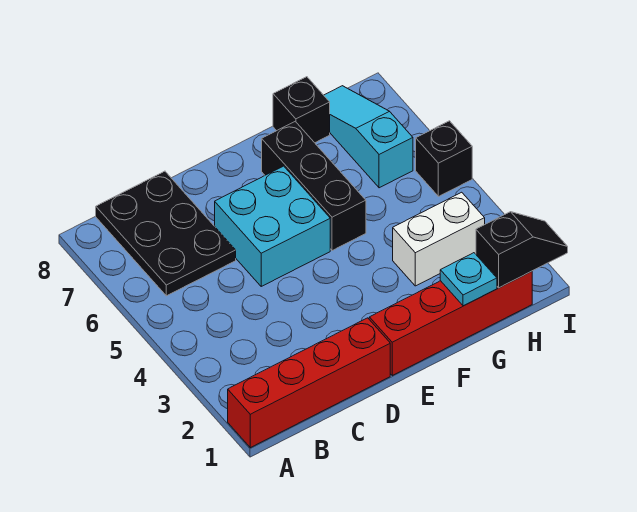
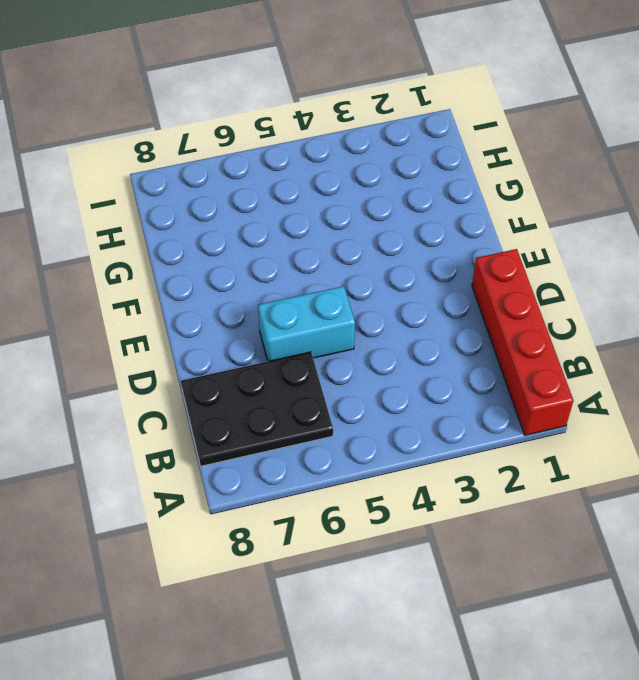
cyan 1x2 brick [258,286,355,361] -> cyan 2x2 brick [215,166,330,286]
none -> red 1x4 brick [369,271,532,375]
none -> black 1x3 brick [262,121,366,251]

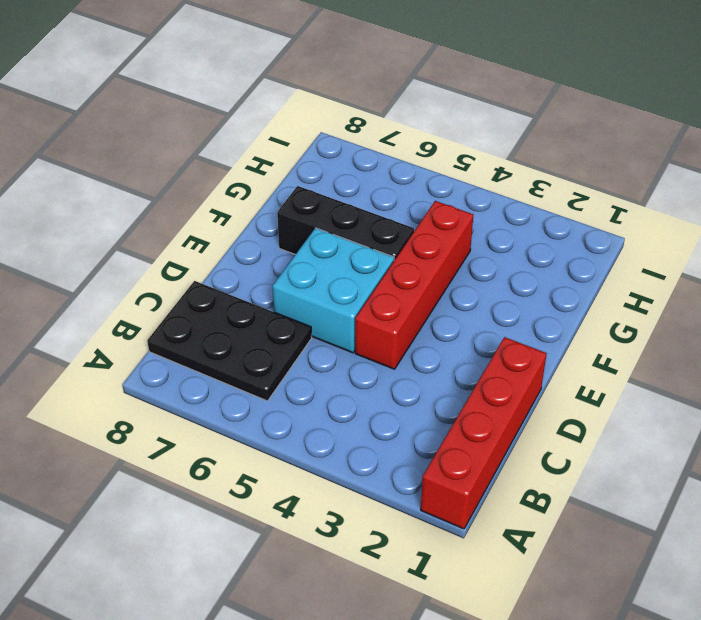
red 1x4 brick [355,201,473,369] -> red 1x4 brick moved to [369,271,532,375]
none -> white 1x2 brick [393,192,485,286]
none -> black 1x1 brick [273,77,330,143]

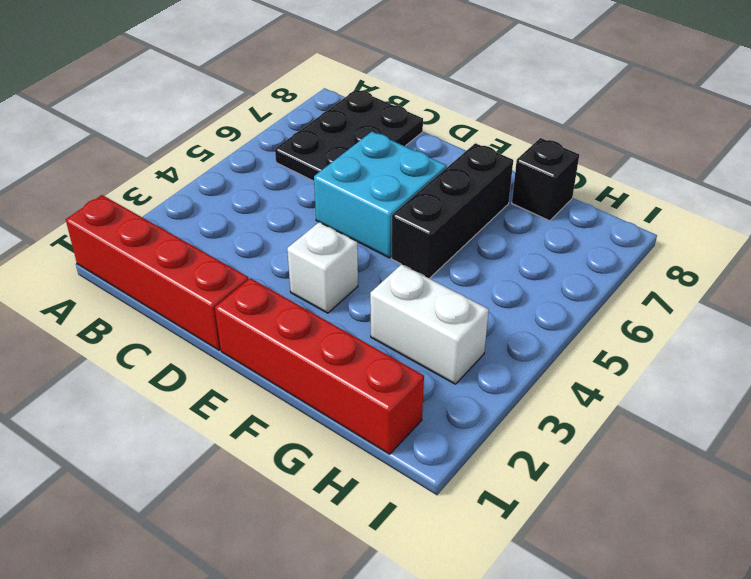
white 1x1 brick [287,222,358,313] -> none
none -> cyan 1x3 slope [324,86,413,188]
none -> black 1x1 brick [416,121,472,197]

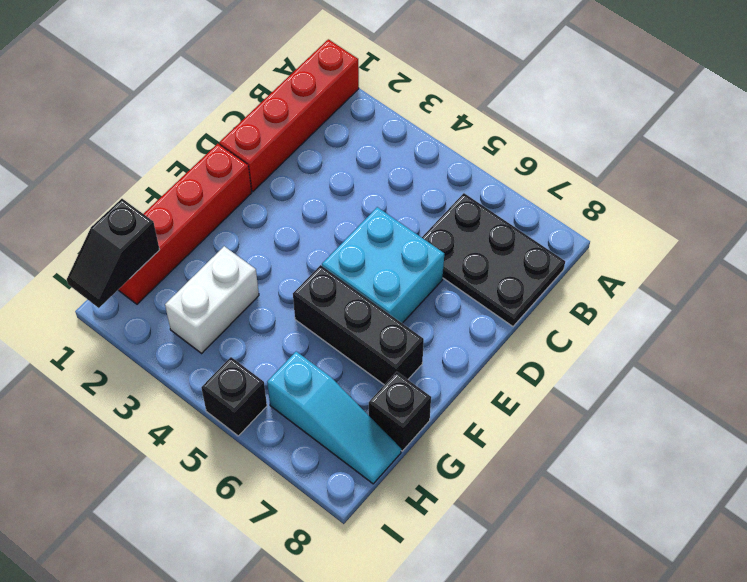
none -> cyan 1x1 plate [440,253,497,306]

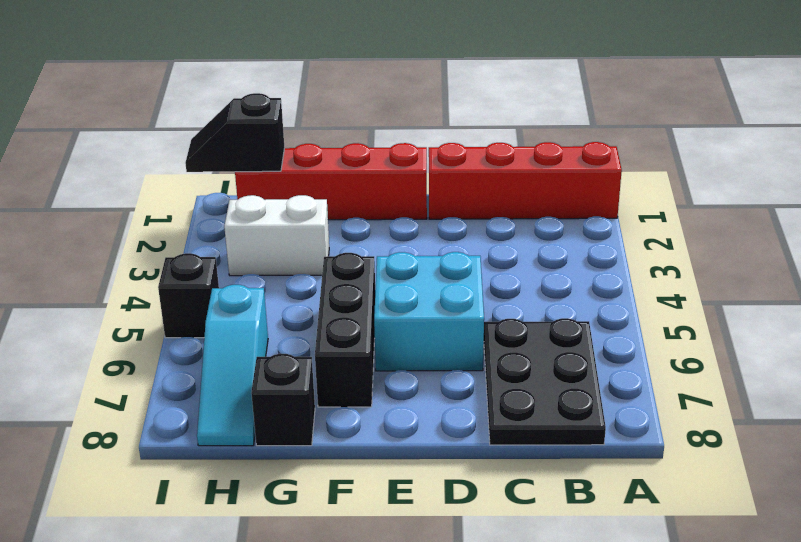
none -> cyan 1x1 plate [440,253,497,306]

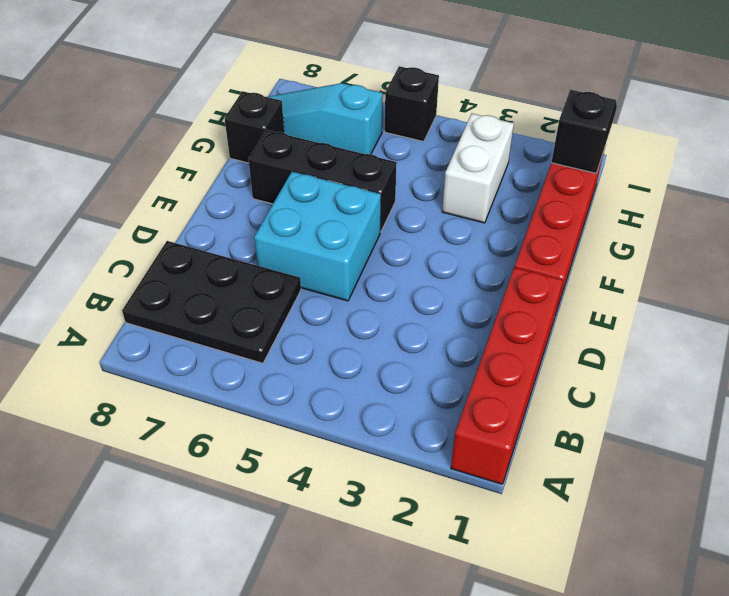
none -> cyan 1x1 plate [440,253,497,306]

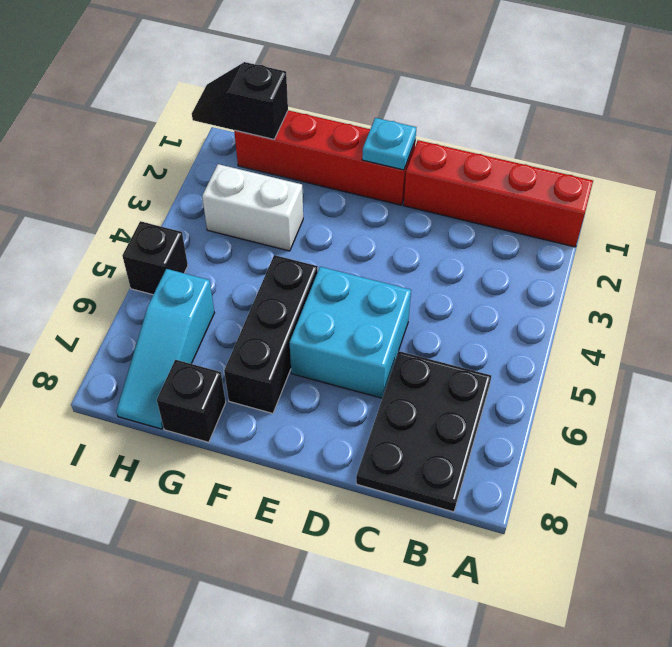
cyan 1x1 plate [362,118,416,170] -> cyan 1x1 plate moved to [440,253,497,306]

